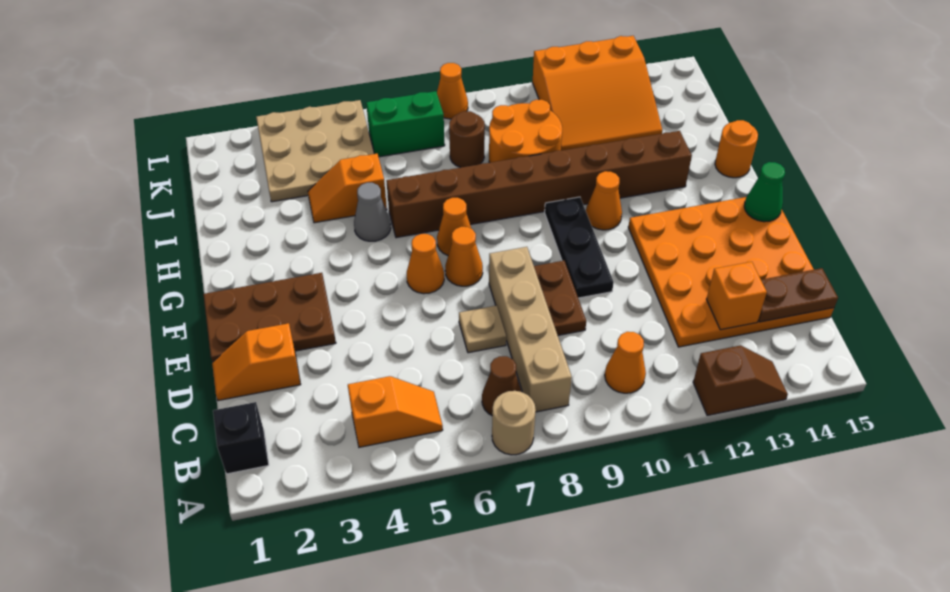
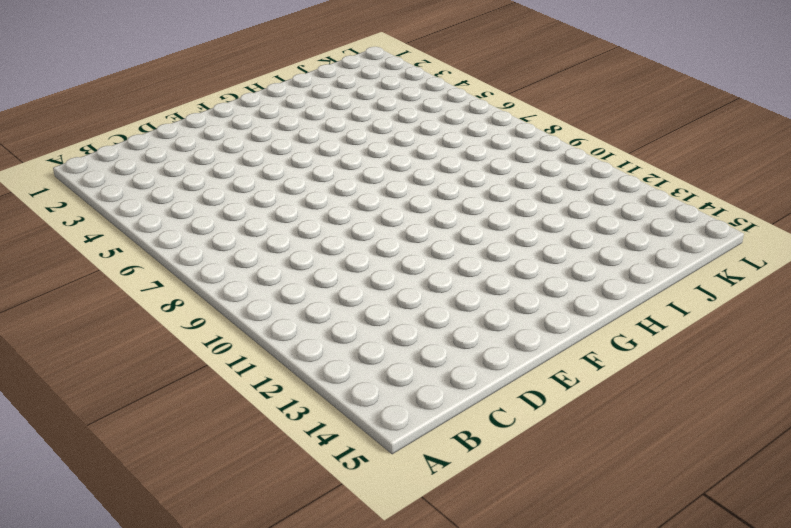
none -> tan 1x1 round brick [492,391,536,455]
none -> brown 1x2 slope [693,345,788,416]
none -> black 1x1 brick [213,402,269,474]
none -> orange 1x2 slope [348,376,443,447]

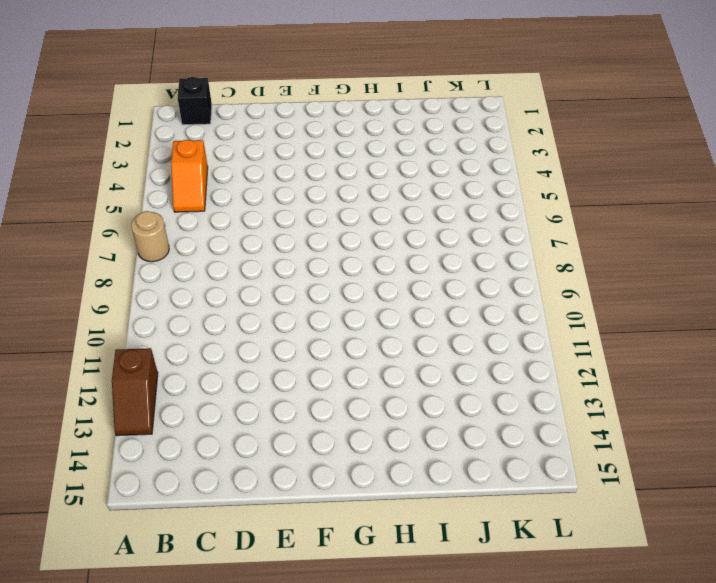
none -> brown 1x1 cone [482,356,522,415]
none -> tan 1x4 brick [489,247,572,412]
none -> orange 1x1 cone [605,332,646,393]
none -> orange 4x4 plate [628,197,834,347]

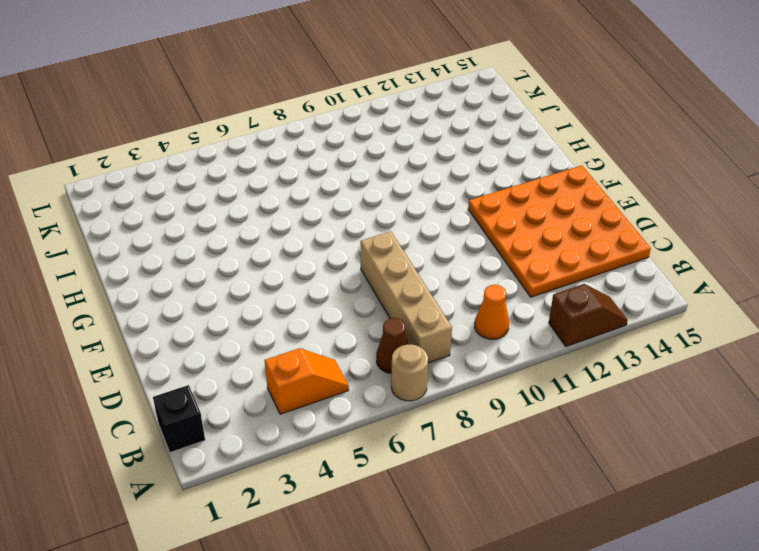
none -> orange 1x2 slope [212,323,301,401]
none -> tan 1x1 plate [459,305,506,353]
none -> brown 1x2 plate [534,261,586,335]
none -> brown 2x3 plate [203,273,336,362]

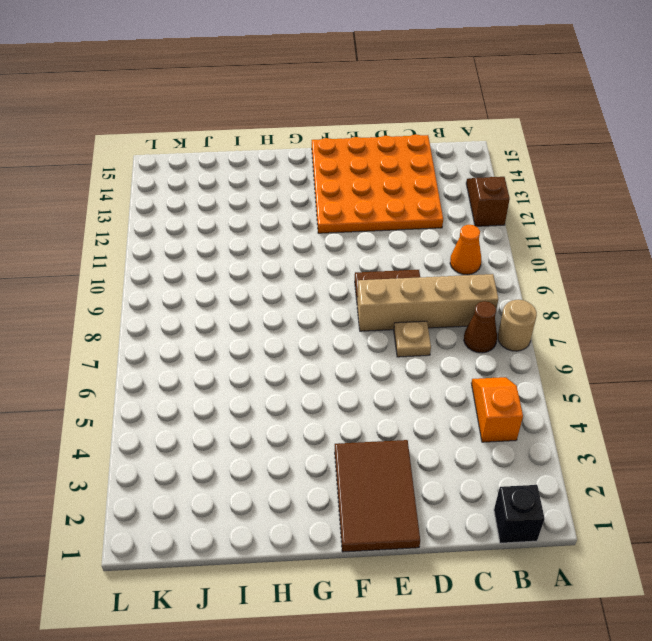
brown 2x3 tile [335,440,420,552] -> brown 2x3 plate [203,273,336,362]
none -> orange 1x2 slope [212,323,301,401]
none -> black 1x3 plate [545,197,614,298]
none -> orange 1x1 cone [407,234,444,294]
none -> orange 1x1 cone [445,227,483,286]

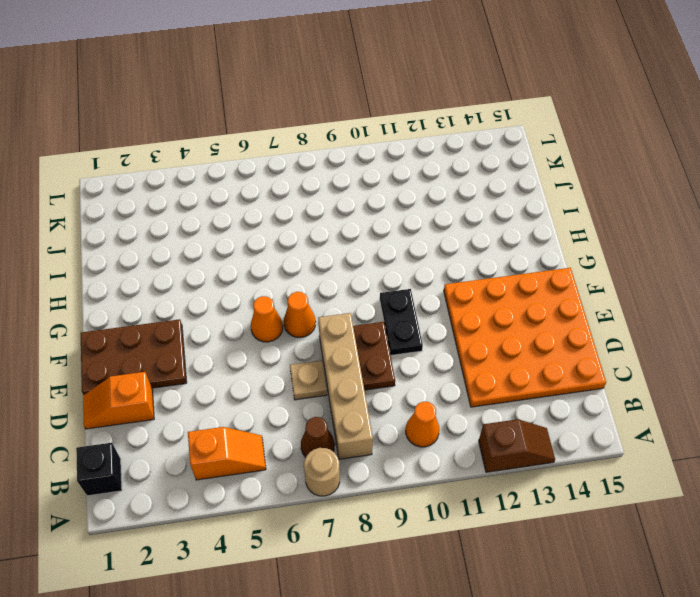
black 1x2 plate [380,289,423,355] -> black 1x3 plate [545,197,614,298]
none -> orange 1x1 cone [437,198,471,255]
none -> orange 1x1 cone [586,171,622,230]
none -> grey 1x1 cone [354,183,391,241]
none -> brown 1x8 brick [386,131,692,238]

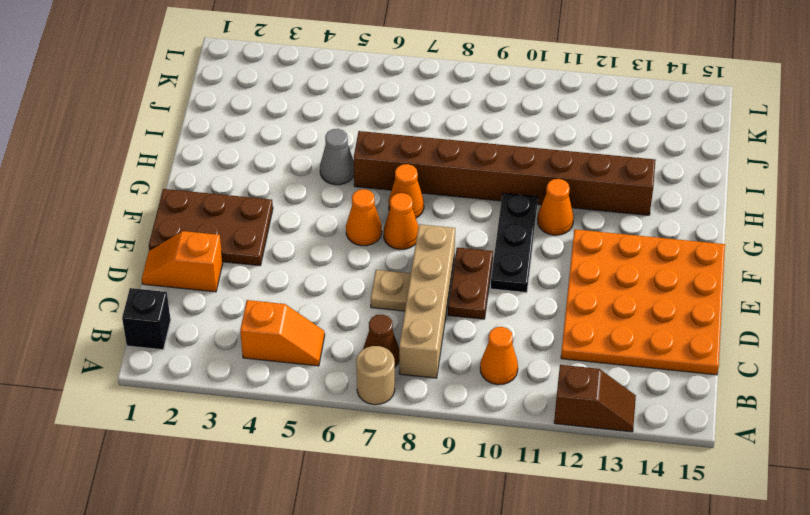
none -> orange 1x1 round brick [715,120,758,178]
none -> orange 1x2 slope [308,154,387,223]
none -> orange 2x2 round brick [489,100,562,163]
none -> tan 3x3 plate [256,100,374,202]

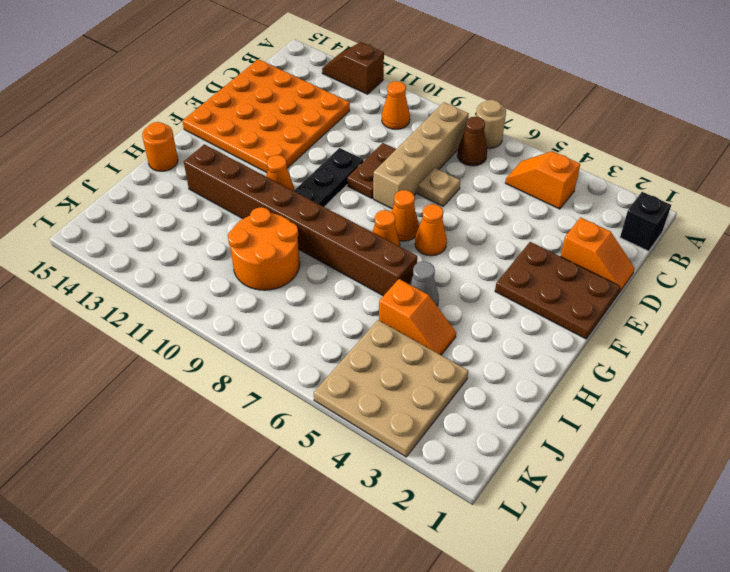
none -> brown 1x1 round brick [449,111,485,168]
none -> orange 3x3 slope [532,36,662,151]
none -> green 1x2 brick [366,91,445,157]
none -> orange 1x1 cone [437,63,468,119]

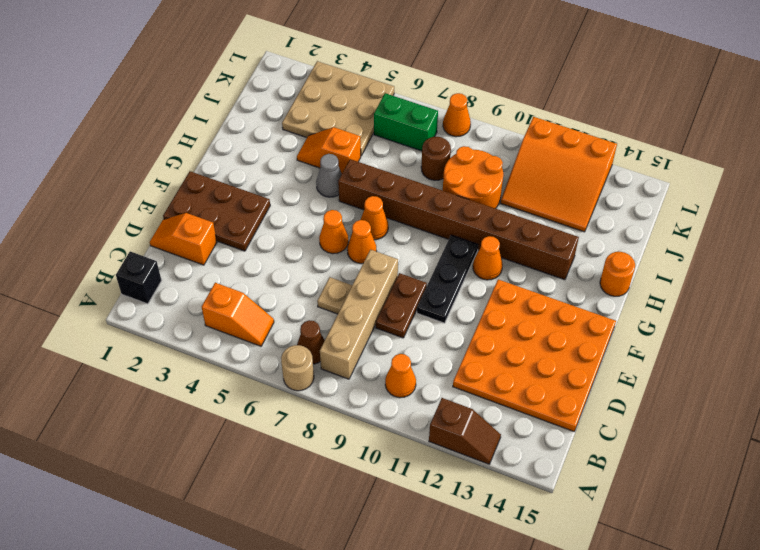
none -> orange 1x1 brick [706,262,767,330]
none -> brown 1x2 plate [758,268,838,322]
none -> green 1x1 cone [744,162,785,222]

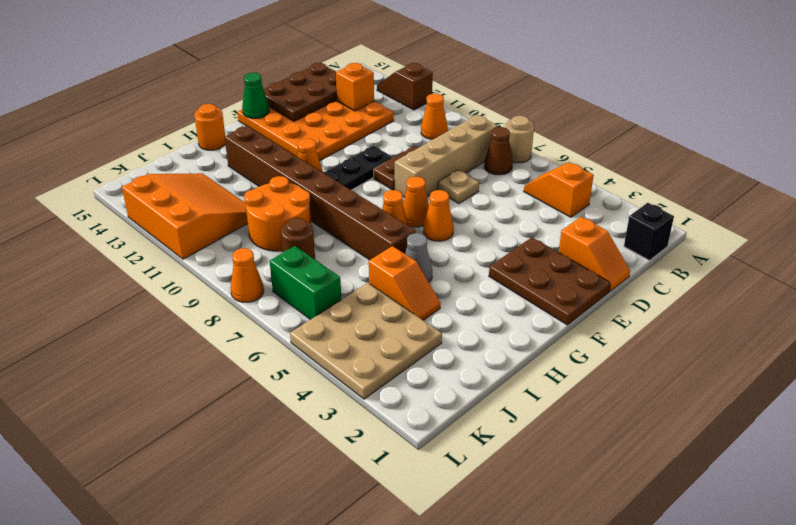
brown 2x3 plate [264,63,337,121] -> brown 1x2 plate [758,268,838,322]

